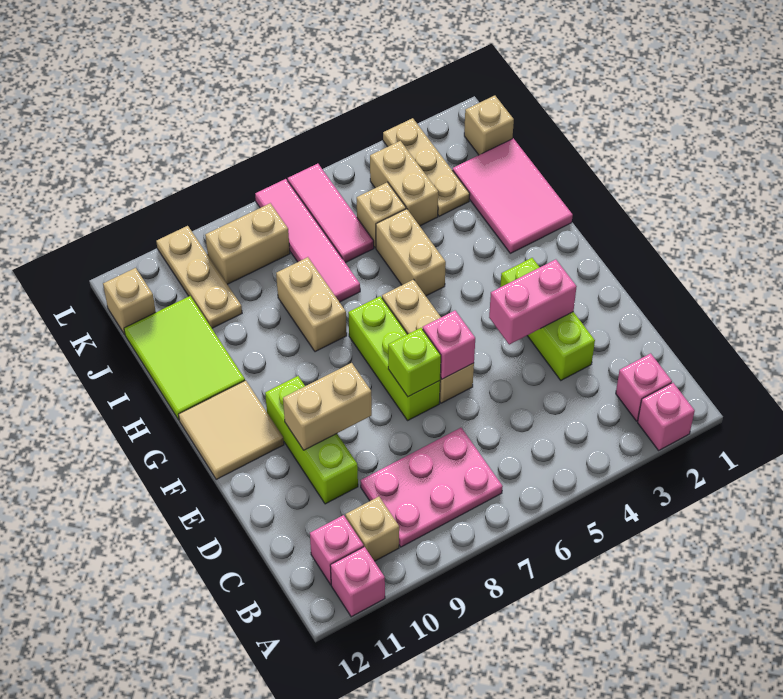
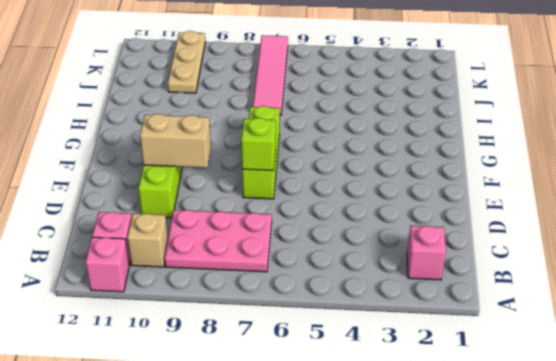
none -> pink 1x1 brick [638,383,695,450]
none -> lime 1x3 brick [500,258,595,380]
none -> tan 1x3 brick [382,280,474,403]

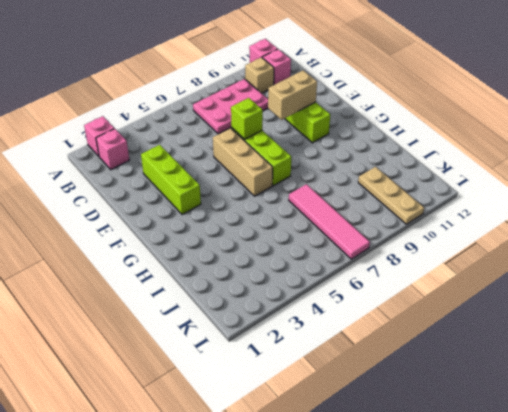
none -> tan 2x2 tile [179,380,284,479]
none -> pink 2x3 tile [452,138,573,253]
none -> tan 1x2 brick [376,209,446,296]

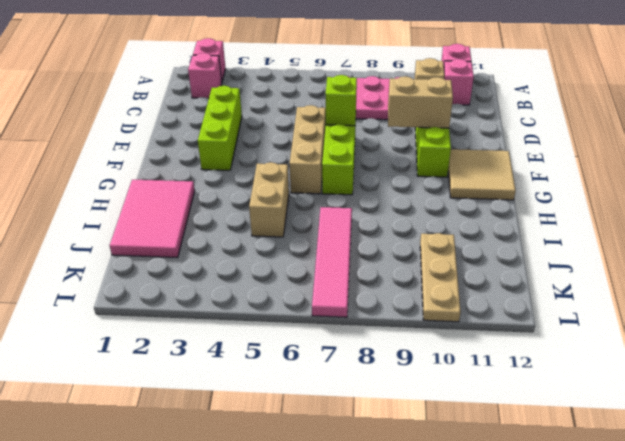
none -> tan 1x2 brick [276,257,347,352]
none -> lime 2x3 tile [124,296,245,420]
none -> tan 1x3 plate [383,118,470,216]

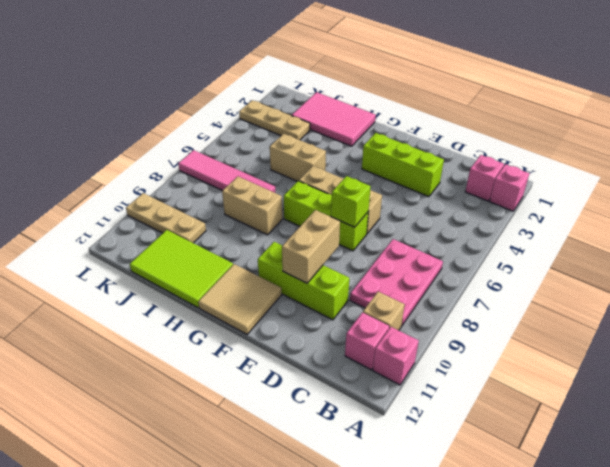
none -> tan 1x2 brick [370,141,438,226]
none -> tan 1x1 brick [357,182,406,248]
none -> pink 1x3 tile [288,164,374,263]

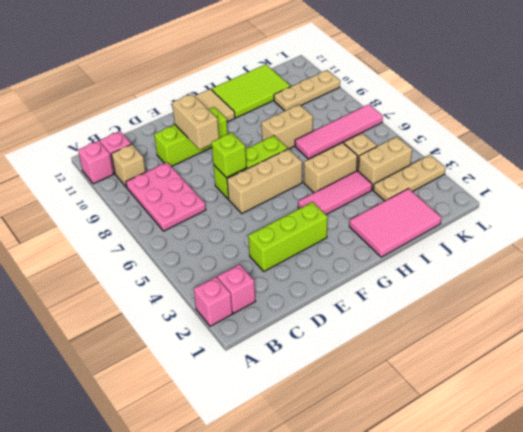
pink 1x3 tile [298,171,372,215] -> pink 1x3 tile moved to [288,164,374,263]
none -> tan 1x1 brick [464,96,514,155]
none -> tan 1x2 brick [205,203,290,284]
none -> tan 1x1 brick [103,268,156,335]

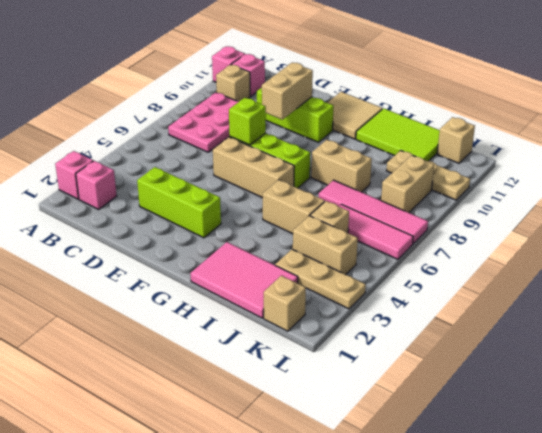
none -> pink 1x2 brick [489,259,577,345]
none -> pink 1x1 brick [423,311,475,379]

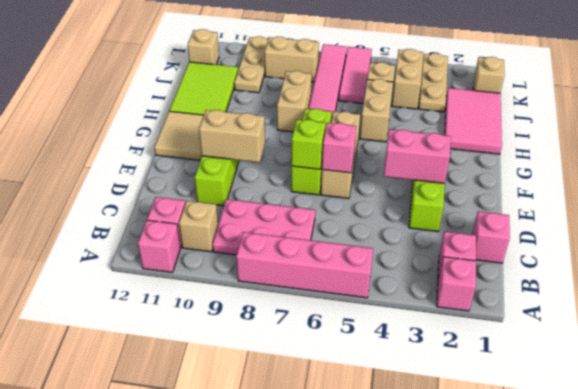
pink 1x4 brick [236,232,373,298] -> none
pink 1x1 brick [472,211,510,263] -> none

